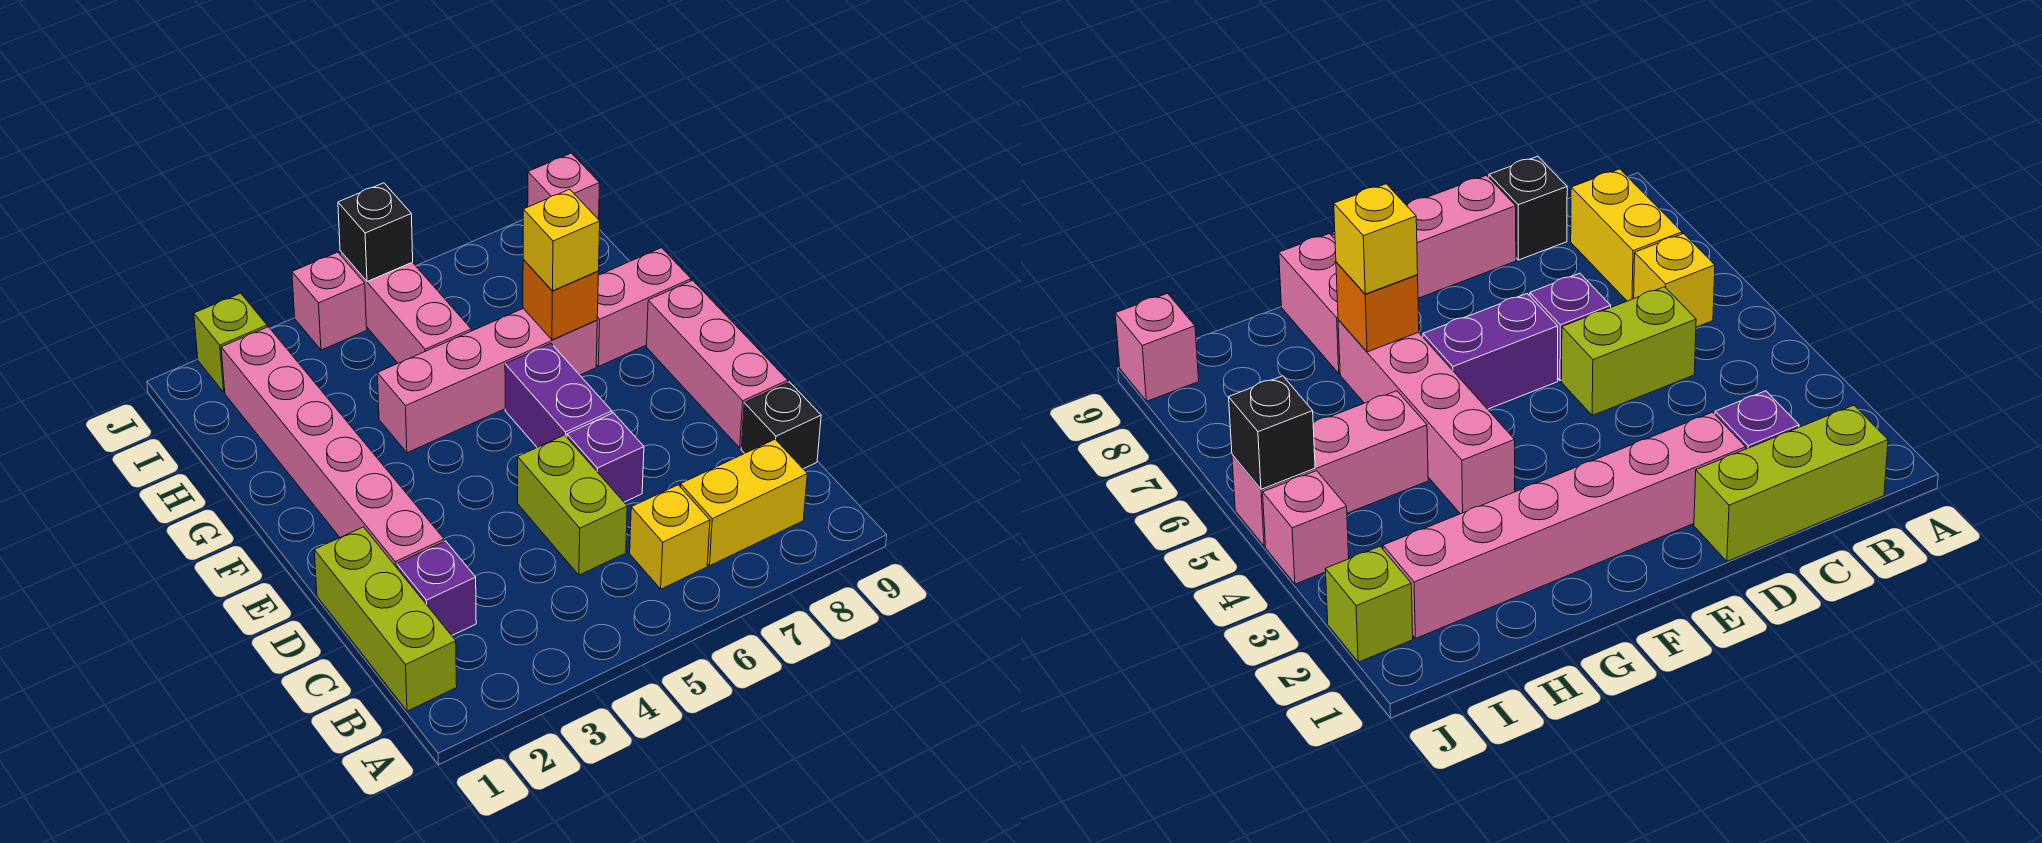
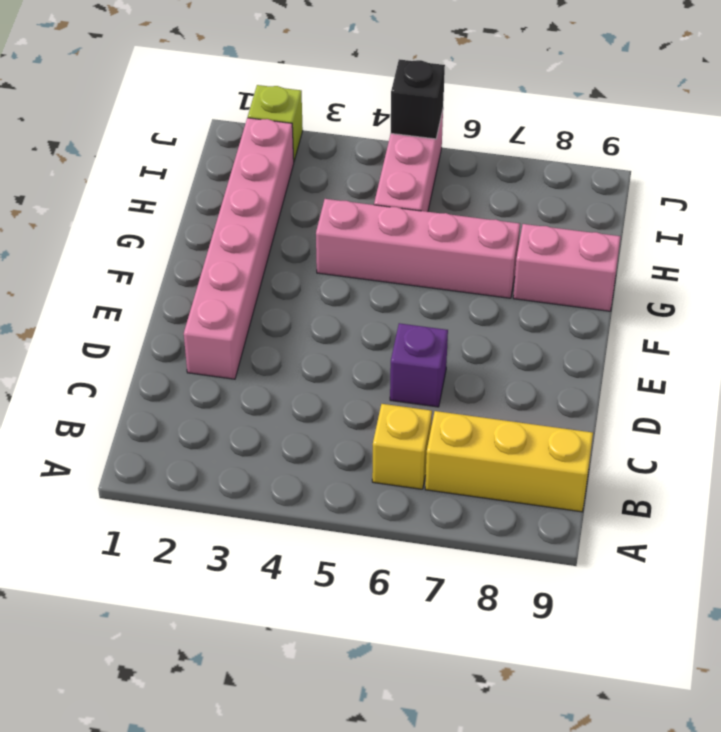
yellow 1x3 brick [425,411,593,512] -> yellow 1x2 brick [680,439,807,565]
none -> lime 1x3 brick [314,527,457,711]
none -> purple 1x1 brick [397,541,476,635]
none -> lime 1x2 brick [518,435,627,575]

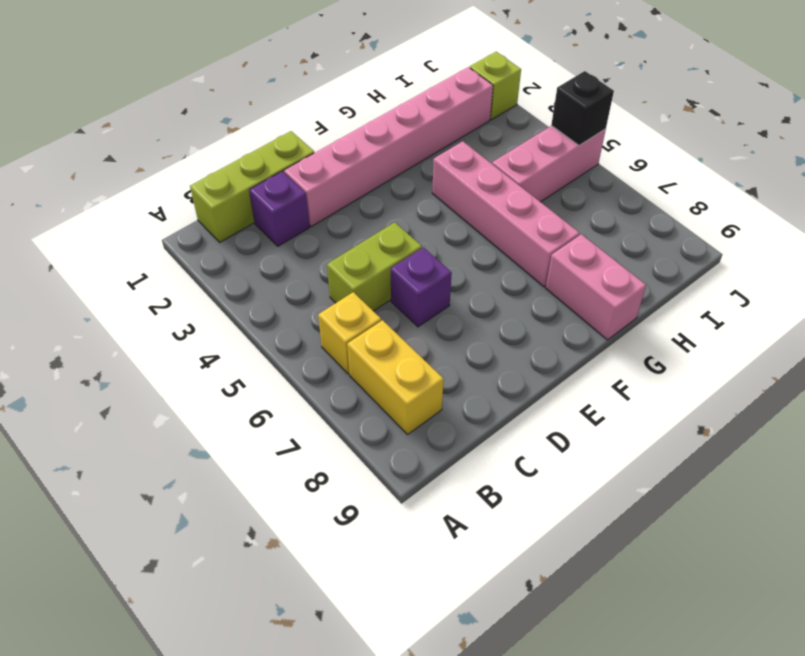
none -> black 1x1 brick [741,382,821,469]
none -> pink 1x3 brick [647,280,788,448]
none -> purple 1x2 brick [505,344,612,447]

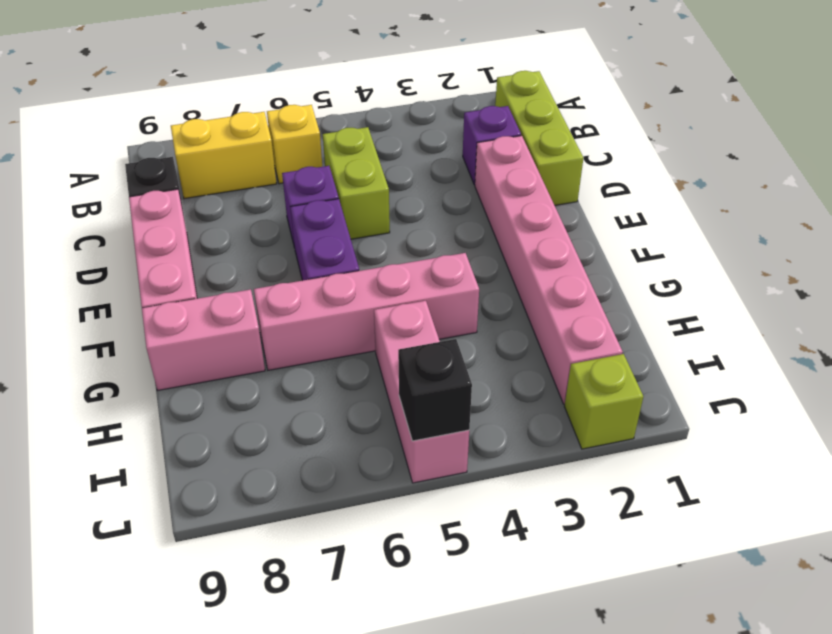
none -> pink 1x1 brick [292,252,367,350]
none -> pink 1x1 brick [528,153,600,220]
none -> orange 1x1 brick [523,260,599,340]

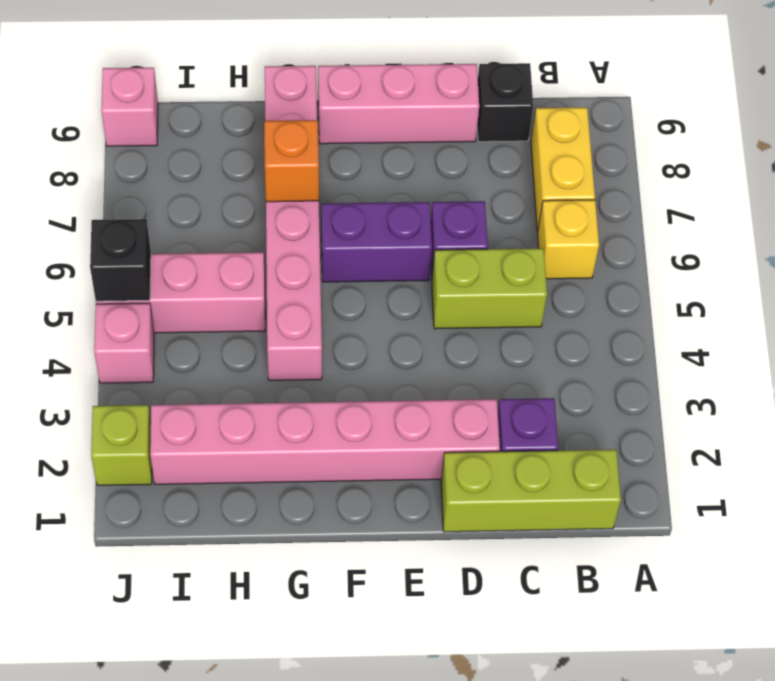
none -> yellow 1x1 brick [523,189,600,291]

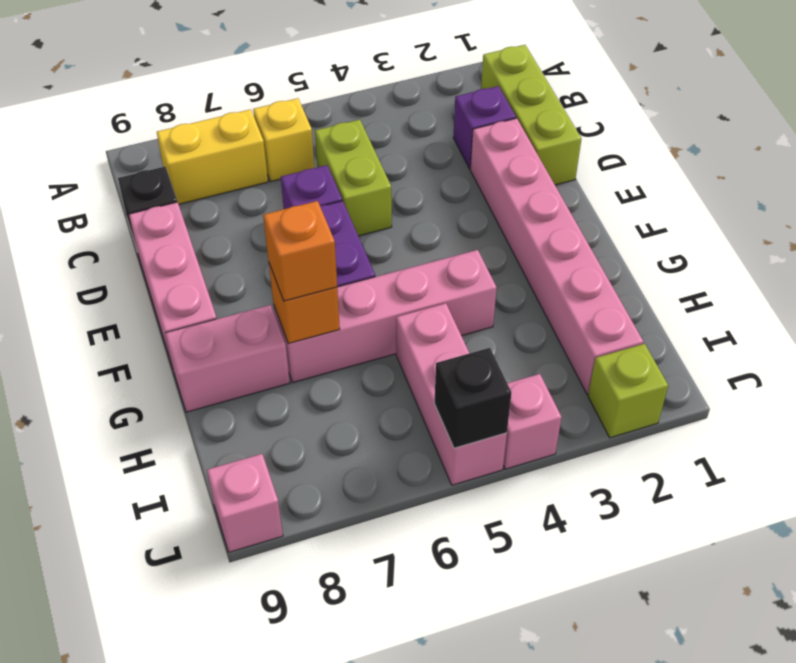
orange 1x1 brick [263,201,337,301] -> yellow 1x1 brick [523,189,600,291]

